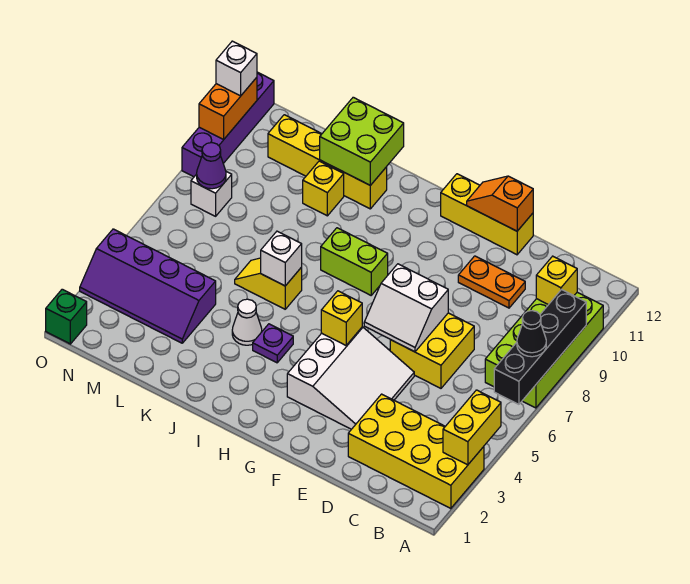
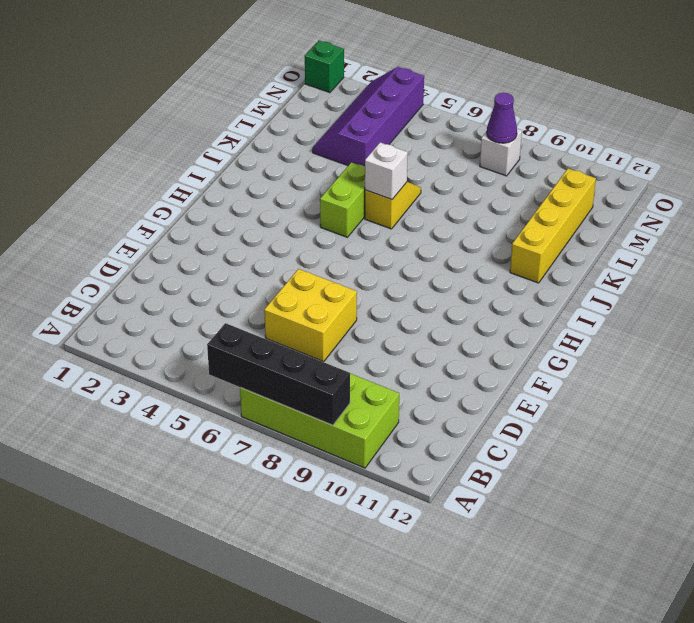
lime 1x2 brick [320,162,365,237] -> lime 1x2 brick moved to [321,228,388,295]
none -> yellow 2x4 brick [348,394,484,509]
none -> orange 1x2 plate [458,256,525,308]
none -> white 3x3 slope [287,327,414,429]

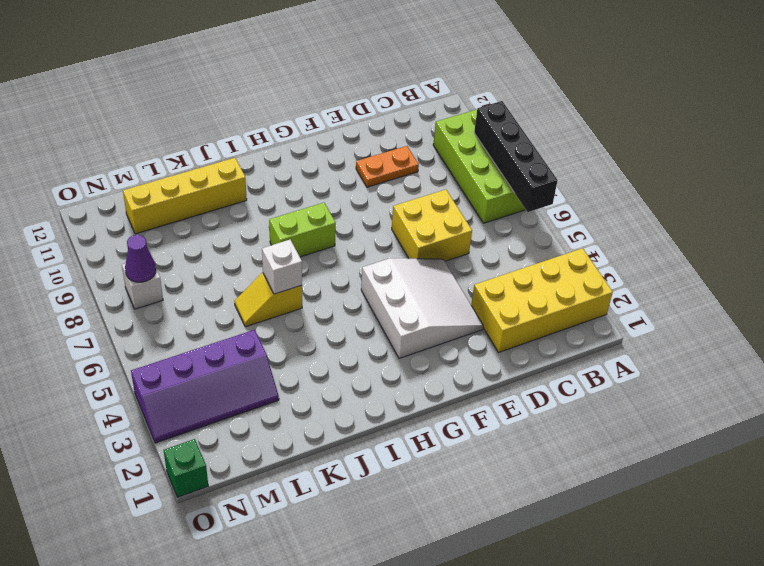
none -> yellow 1x3 brick [441,174,533,255]
none -> purple 1x1 plate [253,324,293,363]
none -> white 1x1 cone [232,299,262,345]

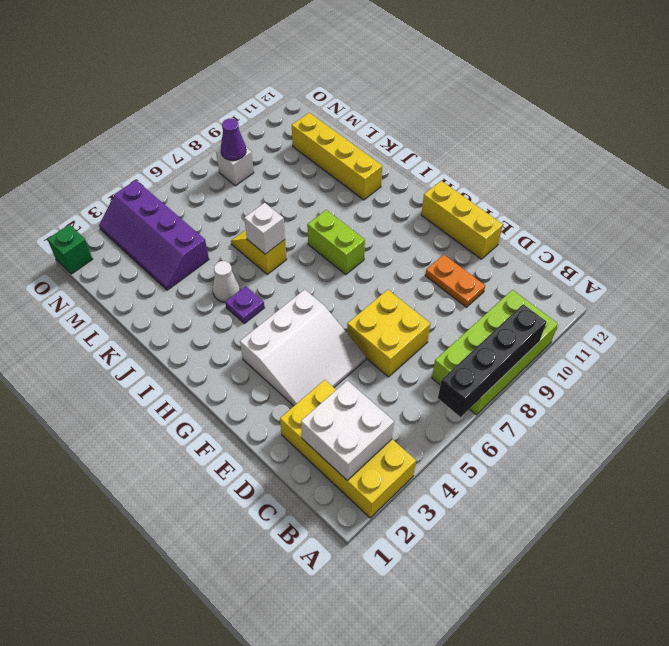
white 2x2 brick [301,381,394,480] -> none
none -> yellow 1x1 brick [303,161,344,216]
none -> purple 1x4 brick [182,72,274,177]
none -> yellow 1x2 brick [443,390,501,465]

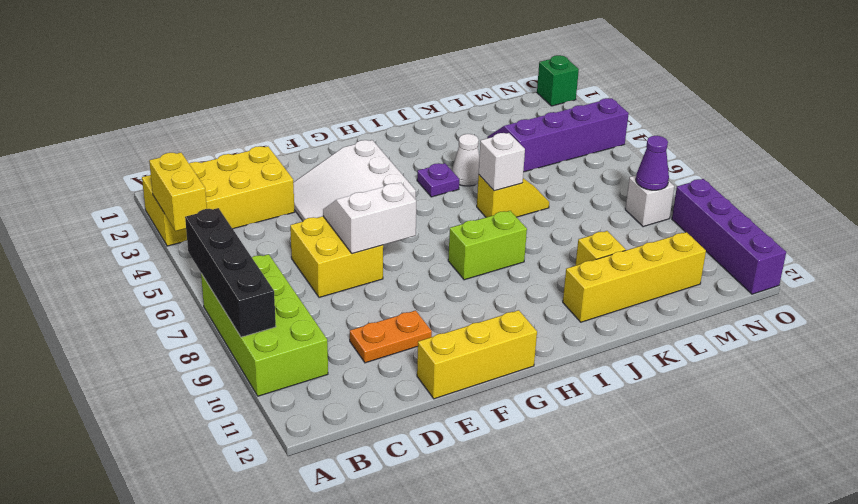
none -> yellow 1x1 brick [536,256,577,305]
none -> orange 1x2 slope [467,176,533,231]
none -> yellow 1x1 brick [321,291,362,345]

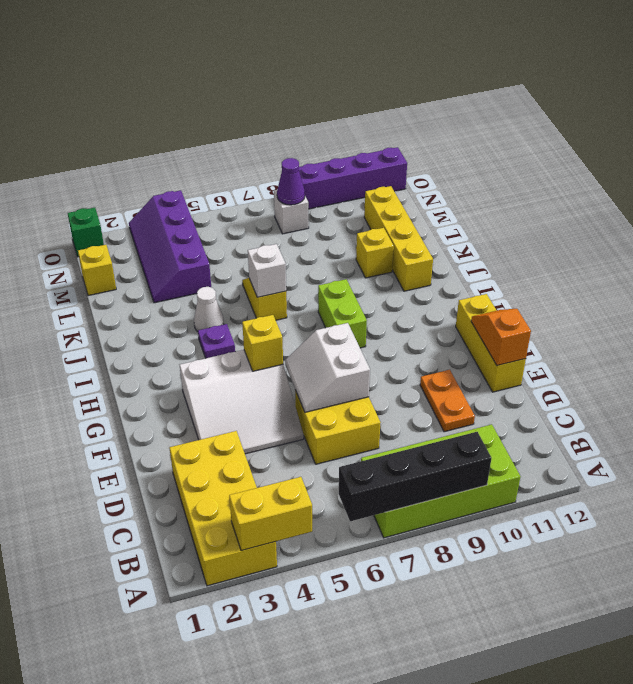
yellow 1x1 brick [78,245,116,296] -> yellow 1x1 brick moved to [536,256,577,305]
none -> lime 2x2 brick [320,97,404,185]
none -> orange 1x2 brick [199,77,257,140]
none -> black 1x1 cone [517,311,546,357]

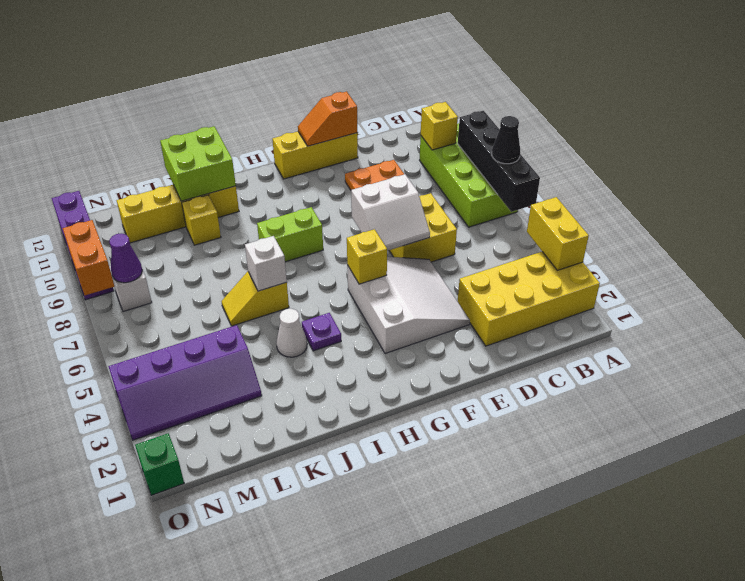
orange 1x2 brick [63,220,115,295] -> orange 1x2 brick moved to [199,77,257,140]
none -> white 1x1 brick [216,41,257,96]

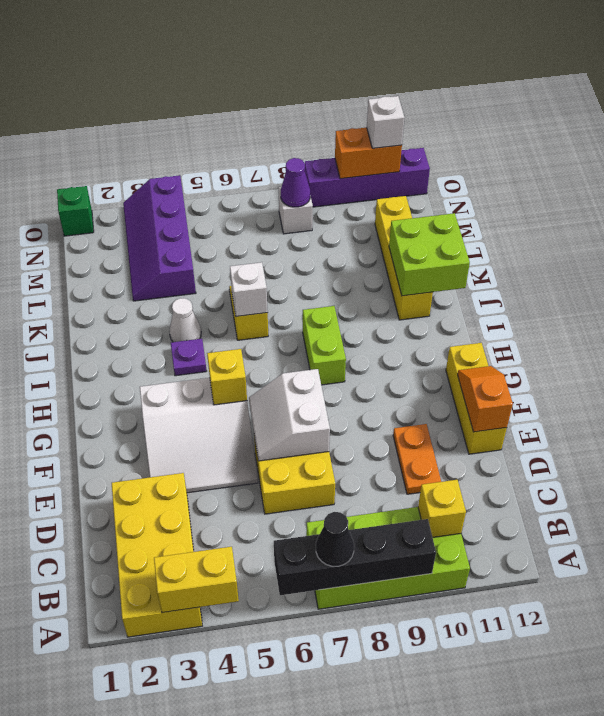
none -> yellow 1x1 brick [303,161,344,216]

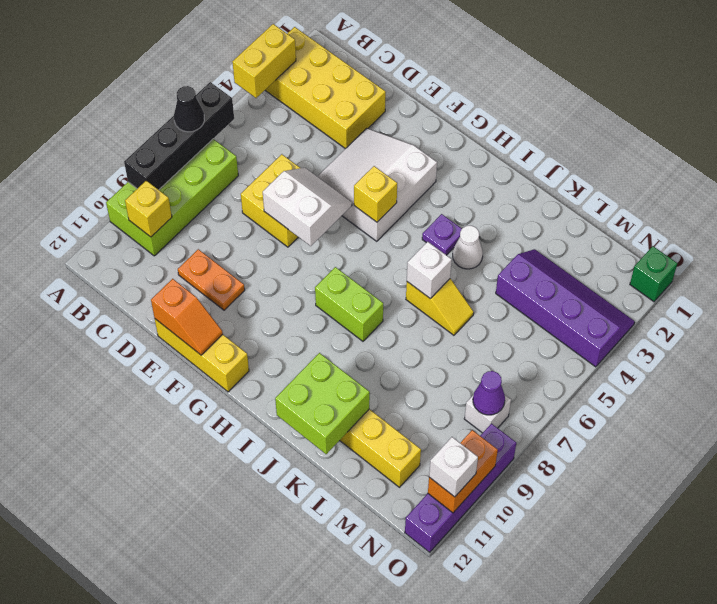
none -> yellow 1x1 brick [303,161,344,216]

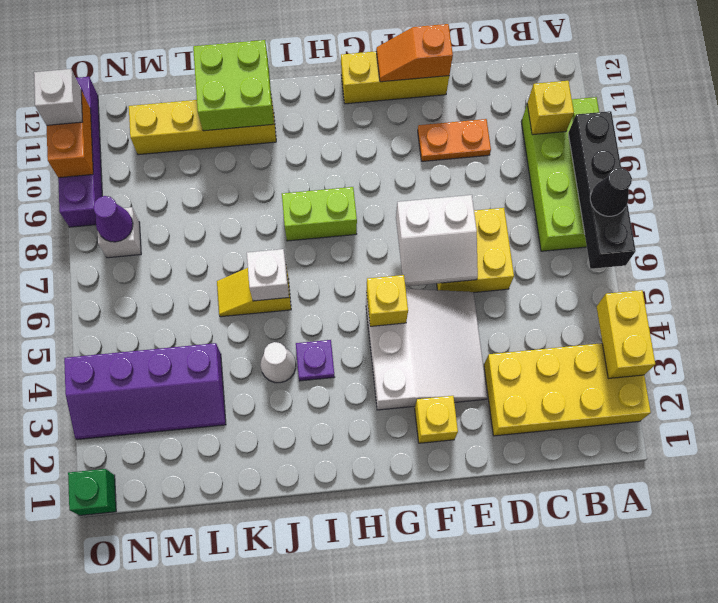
yellow 1x1 brick [415,396,458,443] -> yellow 1x1 brick moved to [303,161,344,216]

